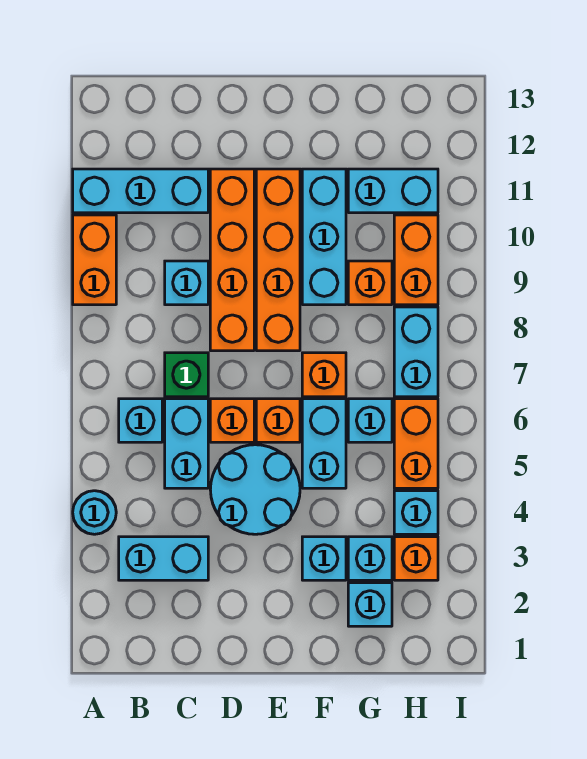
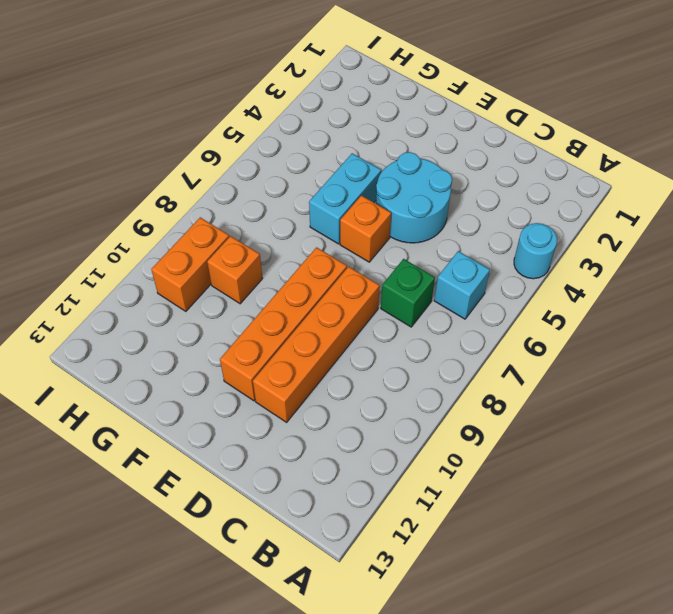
none -> orange 1x2 brick [73,215,116,305]
none -> cyan 1x3 brick [73,169,208,213]
none -> cyan 1x2 brick [119,537,208,580]

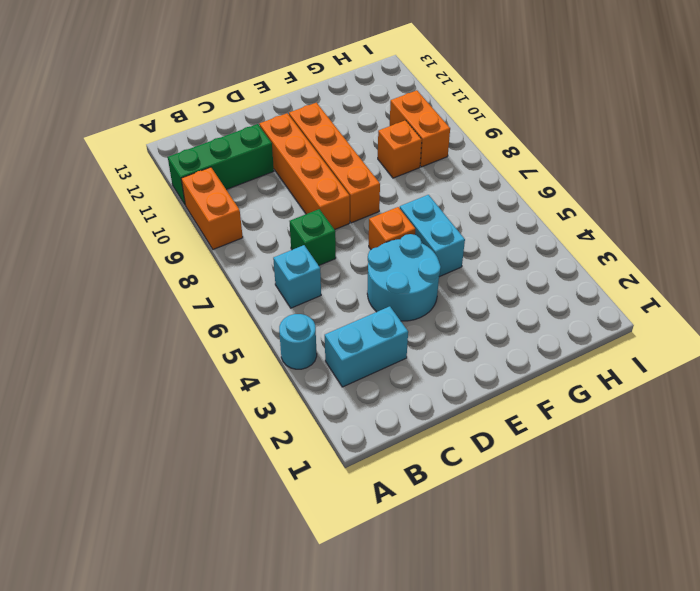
green 1x3 brick [168,124,274,204] -> cyan 1x3 brick [73,169,208,213]
none -> cyan 1x2 brick [165,399,208,488]
none -> cyan 1x1 brick [165,261,208,305]
none -> orange 1x1 brick [210,399,254,442]

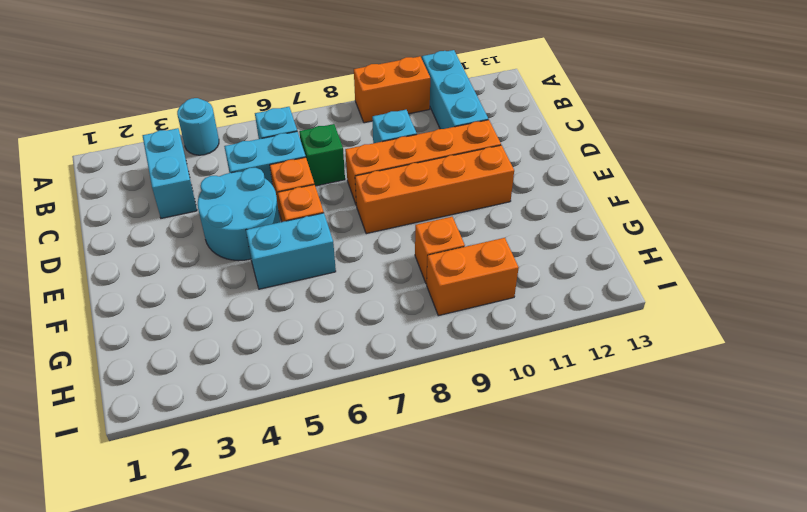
none -> cyan 1x1 brick [302,537,346,580]
none -> orange 1x1 brick [302,353,346,397]
none -> cyan 1x3 brick [302,169,346,305]

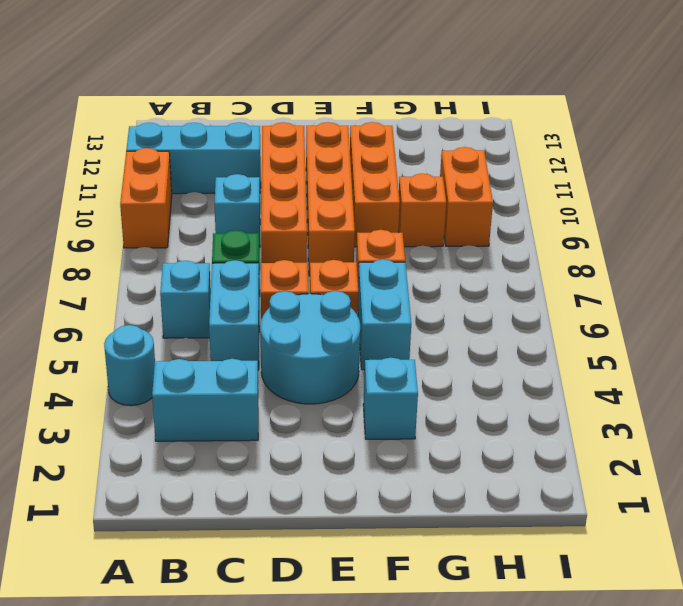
orange 1x3 brick [350,122,400,247] -> cyan 1x3 brick [302,169,346,305]
none -> cyan 1x1 brick [348,583,392,626]
none -> cyan 1x1 brick [348,537,392,580]
none -> cyan 1x1 brick [348,399,392,442]

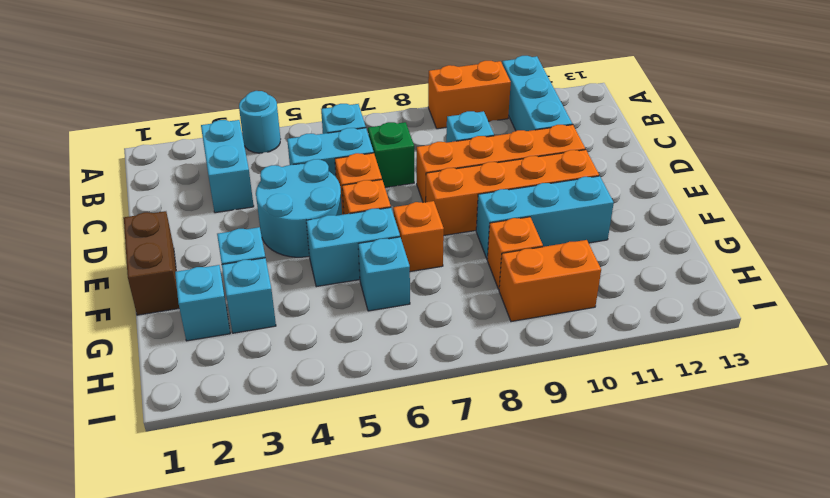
brown 1x2 brick [124,211,179,315] -> none
none -> cyan 1x2 brick [348,169,438,213]
none -> orange 1x1 brick [394,537,438,580]
none -> cyan 1x1 brick [394,491,438,534]

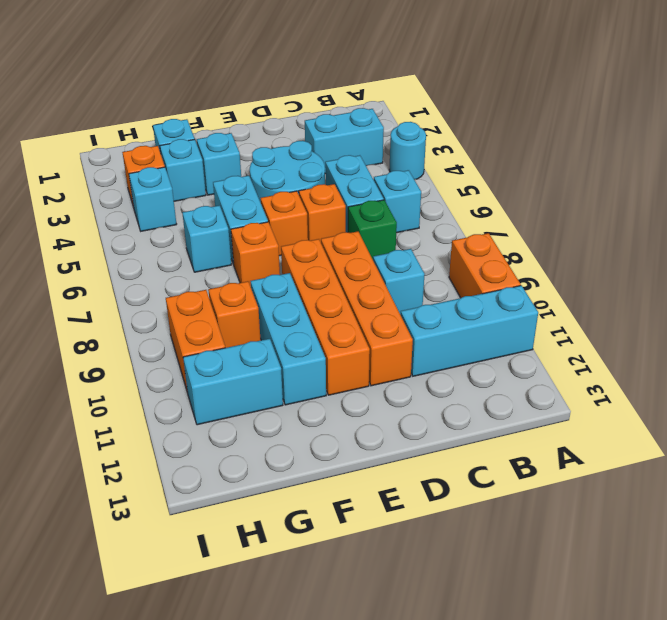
none -> orange 1x2 brick [394,399,438,488]
none -> cyan 1x2 brick [394,307,438,397]

